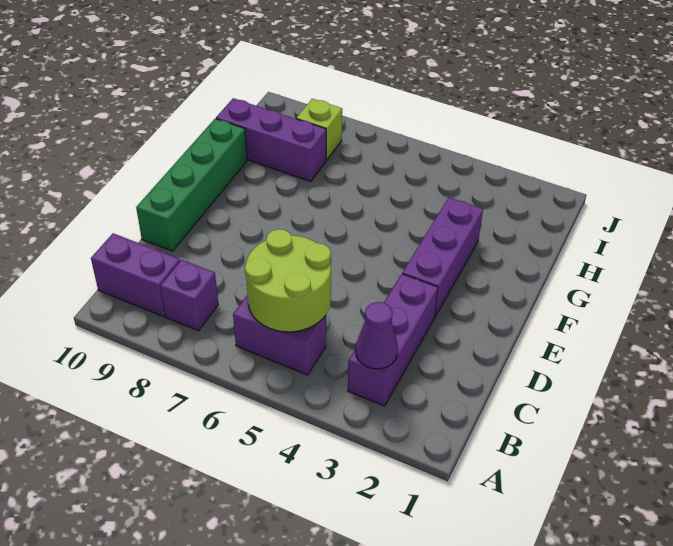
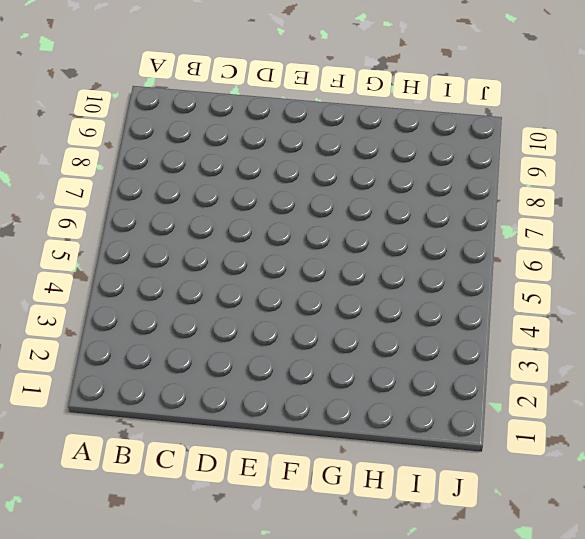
none -> purple 1x3 brick [348,274,438,406]
none -> purple 1x2 brick [233,295,326,375]

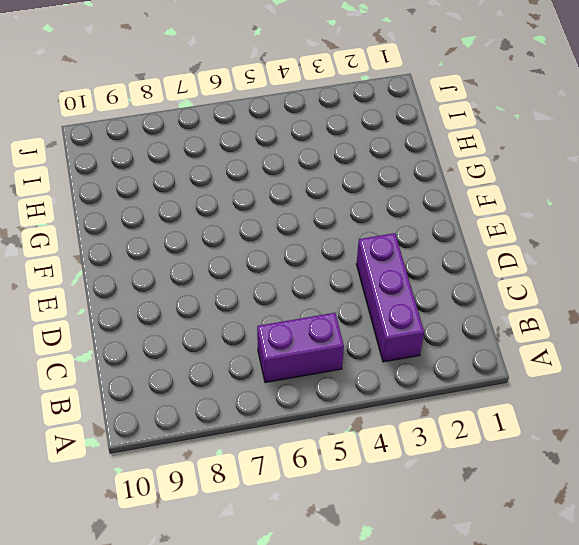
none -> purple 1x1 brick [160,260,218,331]
none -> purple 1x2 brick [91,233,180,317]

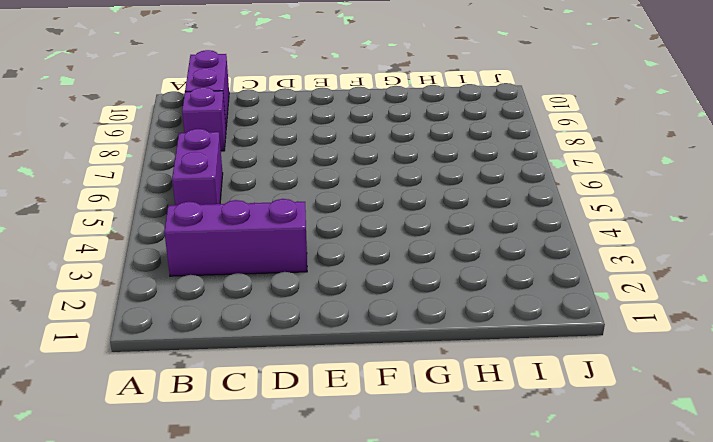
none -> green 1x4 brick [136,119,247,251]
none -> purple 1x3 brick [402,197,483,317]

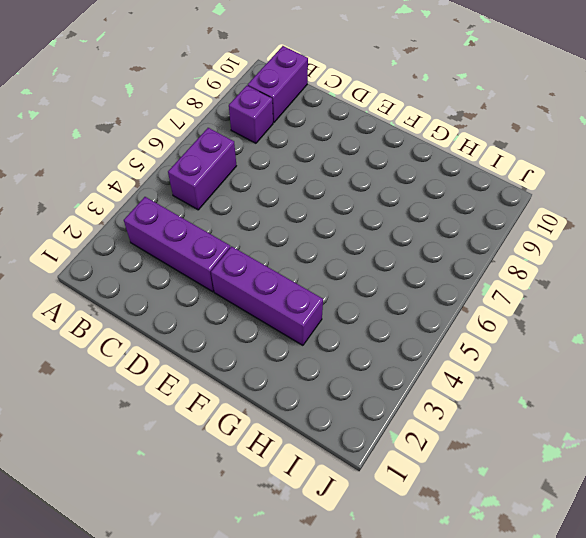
none -> green 1x4 brick [136,119,247,251]
none -> purple 1x3 brick [216,98,326,181]

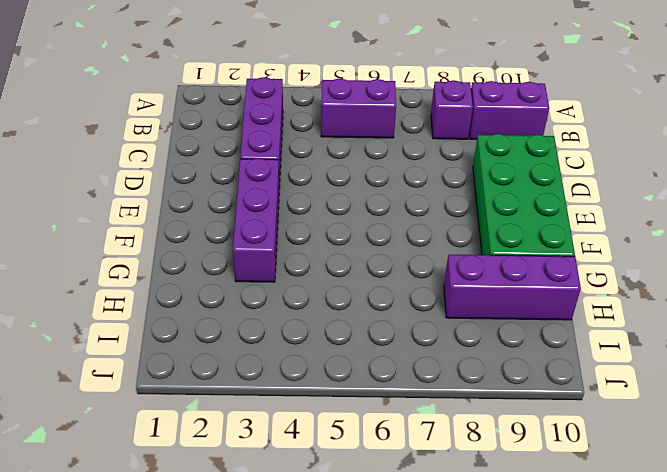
green 2x4 brick [473,134,575,256] -> green 1x4 brick [136,119,247,251]
none -> lime 1x1 brick [296,99,342,160]
none -> purple 1x1 cone [356,302,398,369]

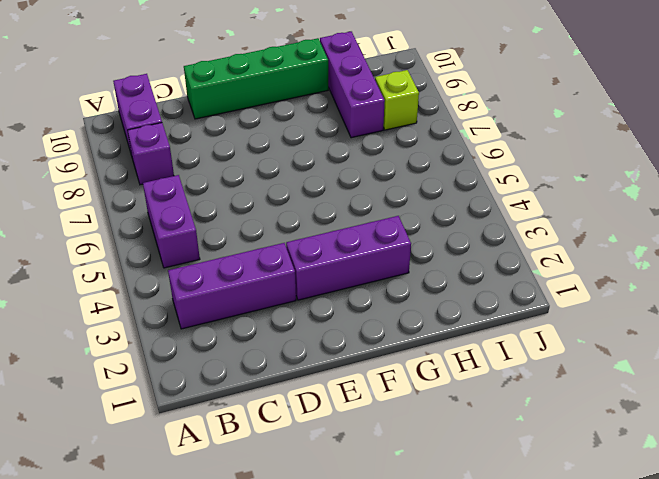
none -> purple 1x1 cone [356,302,398,369]
none -> lime 2x2 round brick [245,229,331,332]

